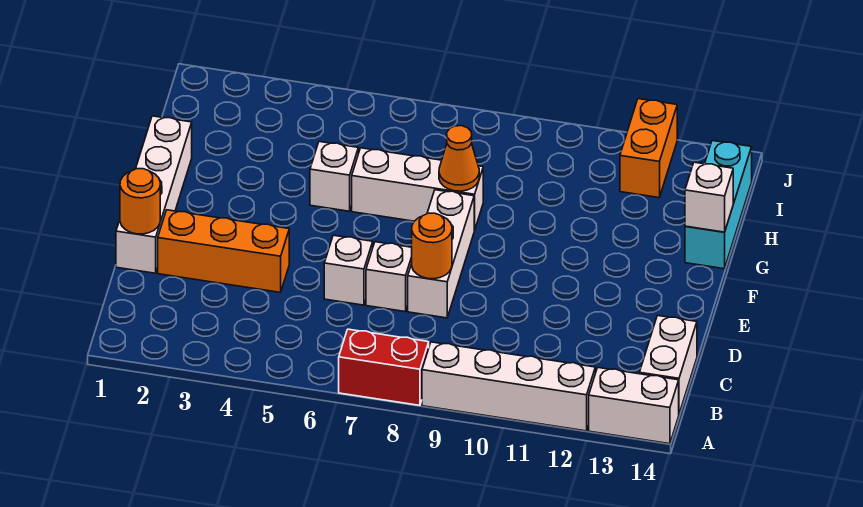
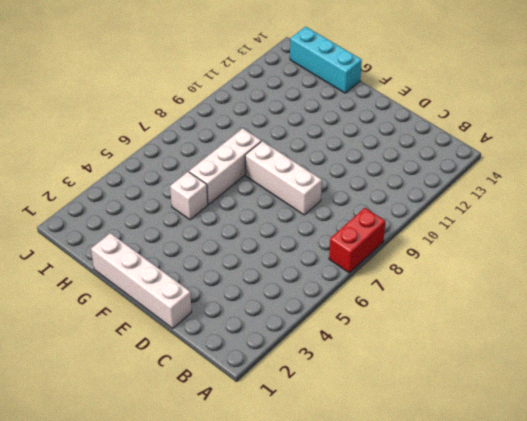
none -> white 1x4 brick [422,342,595,431]
none -> white 1x2 brick [589,368,679,444]
none -> white 1x2 brick [639,316,697,414]

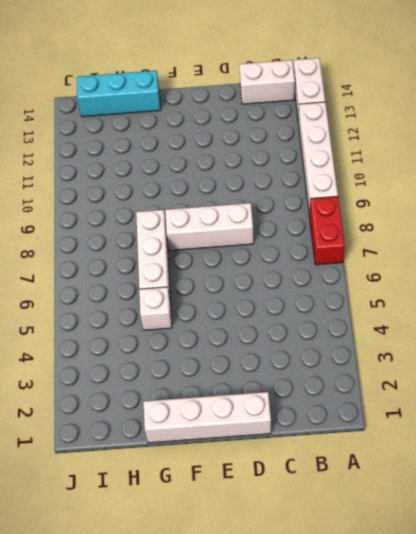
none -> orange 1x3 brick [158,210,289,292]
none -> white 1x1 brick [324,235,373,305]
none -> white 1x1 brick [366,242,412,312]

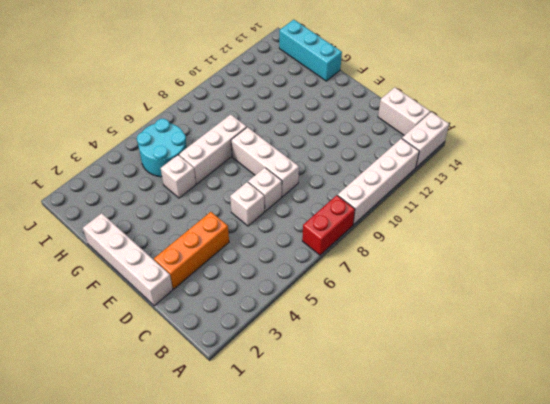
cyan 2x2 round brick [137,119,187,177] -> none
none -> orange 1x2 brick [620,99,677,198]
none -> orange 1x1 round brick [120,169,160,234]
none -> orange 1x1 round brick [412,213,452,279]

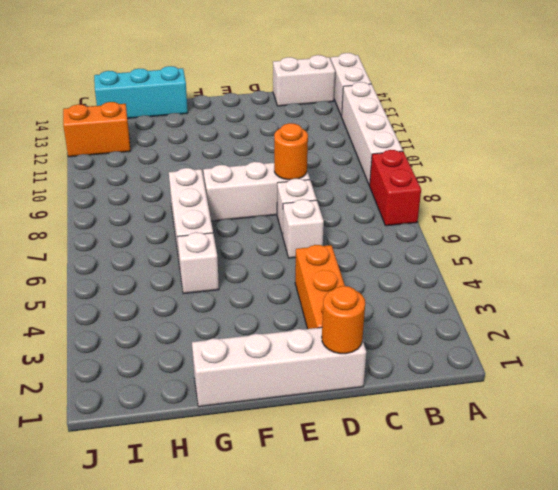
none -> orange 1x1 cone [439,126,479,191]
none -> white 1x1 brick [685,162,733,232]

